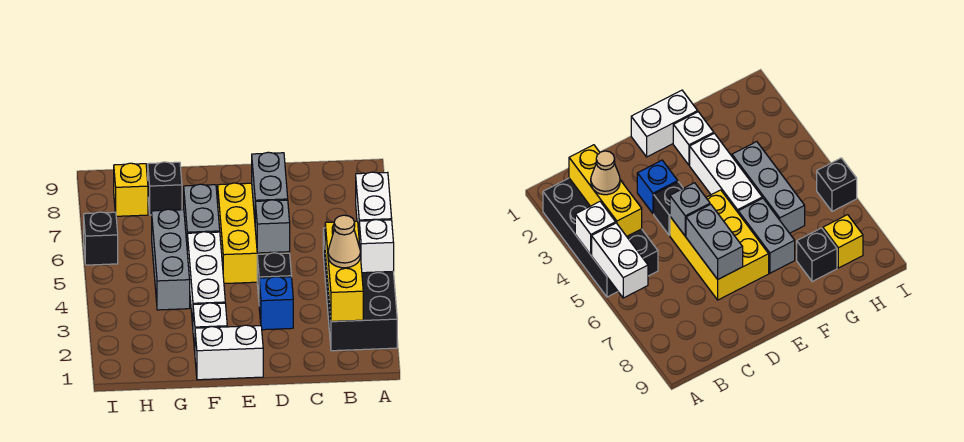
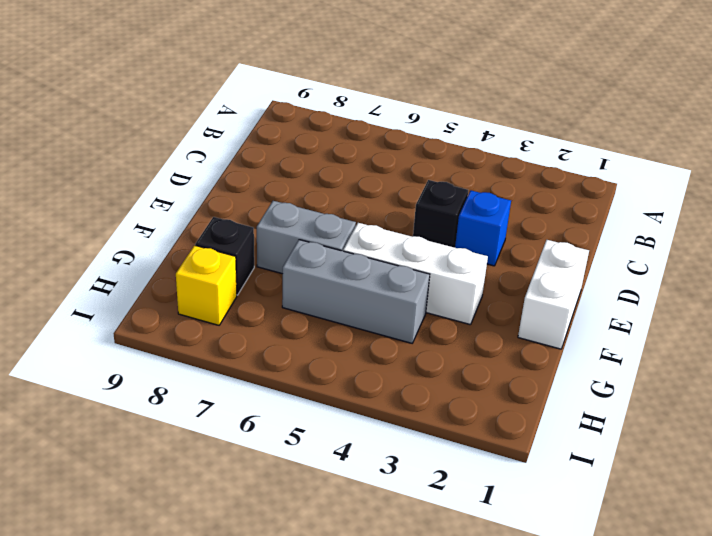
none -> black 2x4 brick [323,228,397,351]
none -> yellow 2x3 brick [218,183,290,284]
none -> white 1x1 brick [193,303,227,350]

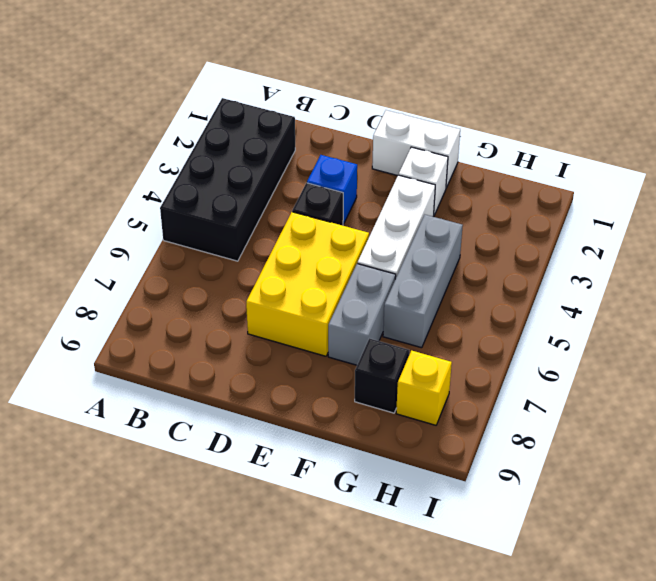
none -> black 1x1 brick [84,212,118,265]
none -> white 1x1 brick [359,220,394,273]
none -> white 1x2 brick [356,172,392,231]

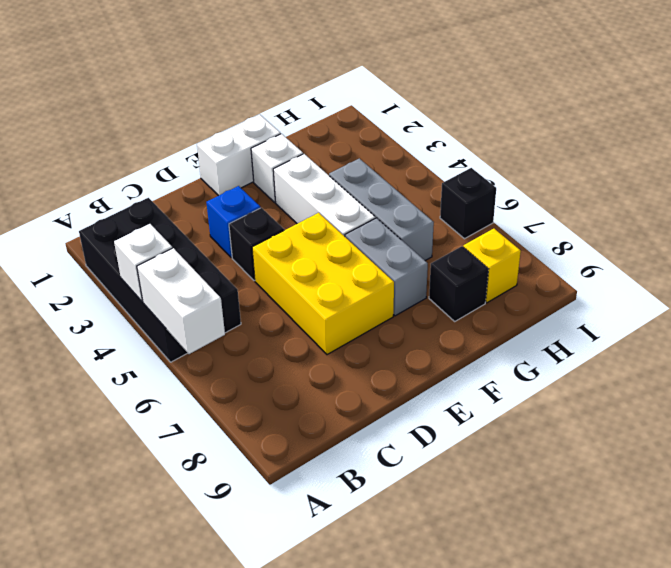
none -> yellow 1x3 brick [325,221,363,321]
none -> grey 1x1 brick [255,200,290,253]
none -> grey 1x2 brick [252,152,288,218]

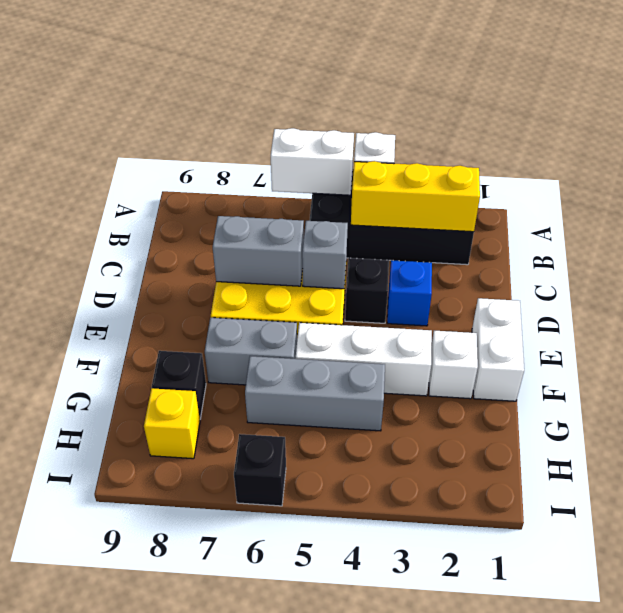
none -> tan 1x1 cone [328,215,361,268]

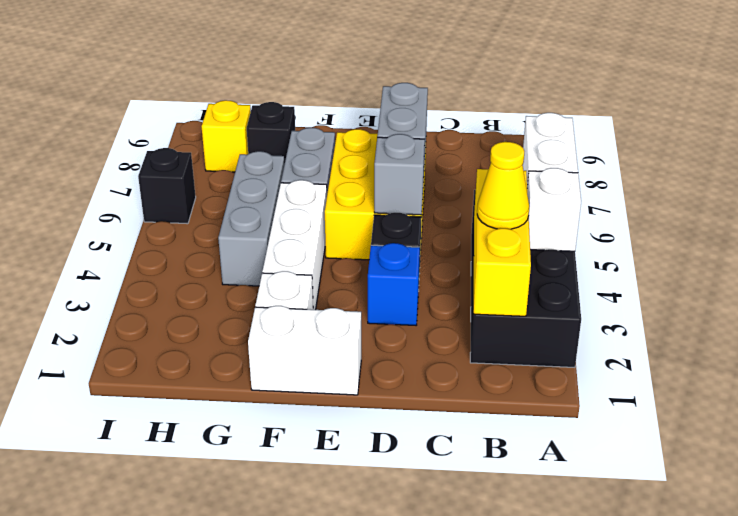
yellow 1x1 cone [477,142,529,229] -> tan 1x1 cone [328,215,361,268]

